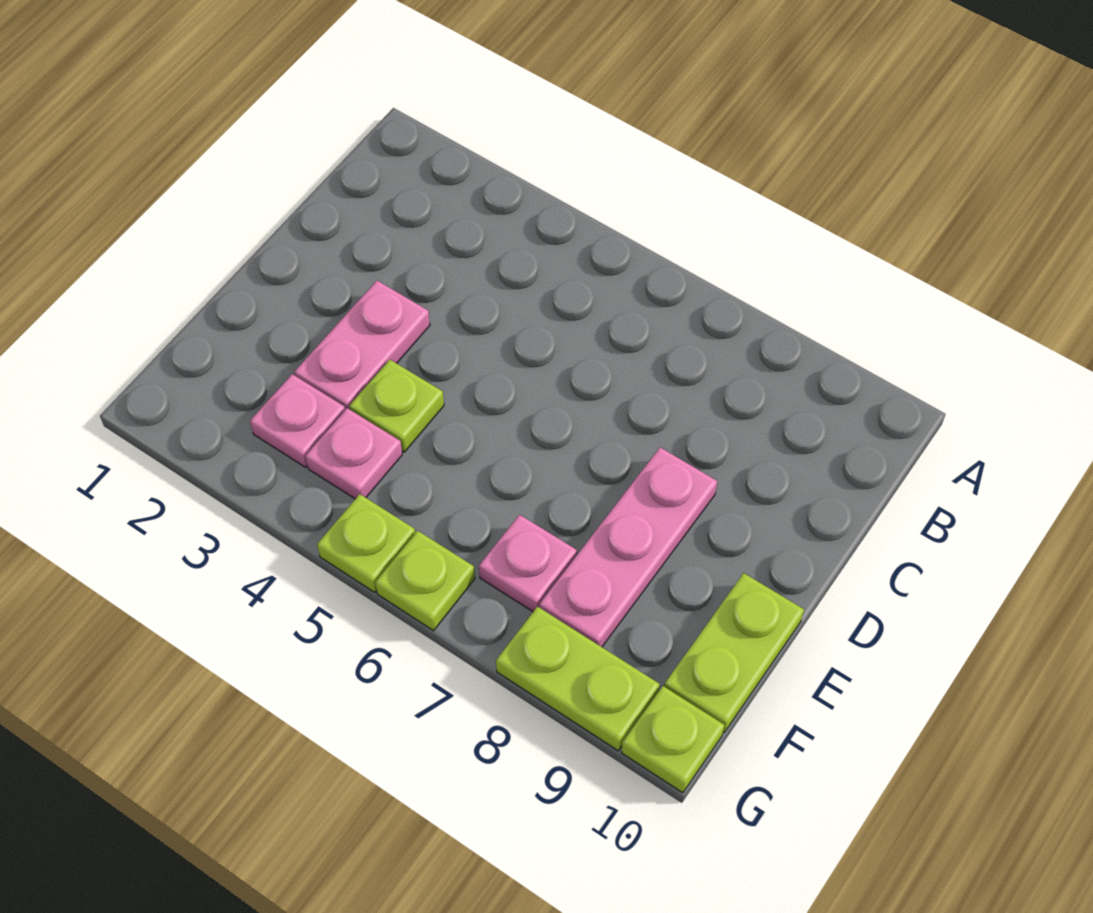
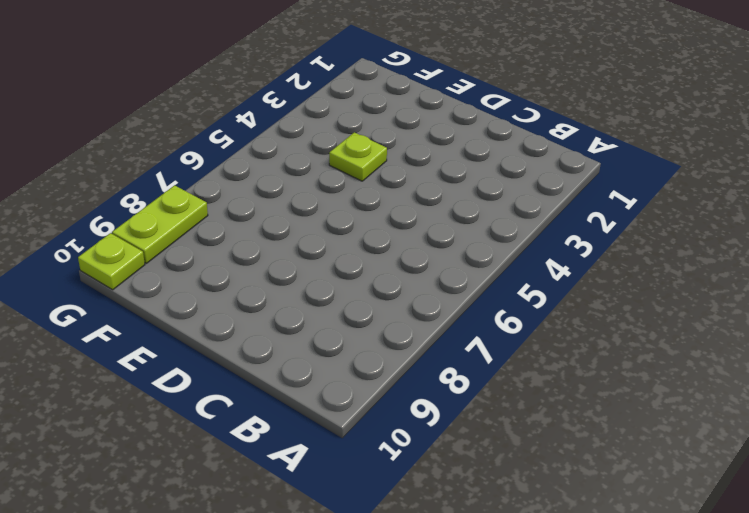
none -> pink 1x2 plate [294,281,430,410]
none -> pink 1x3 plate [539,447,717,647]

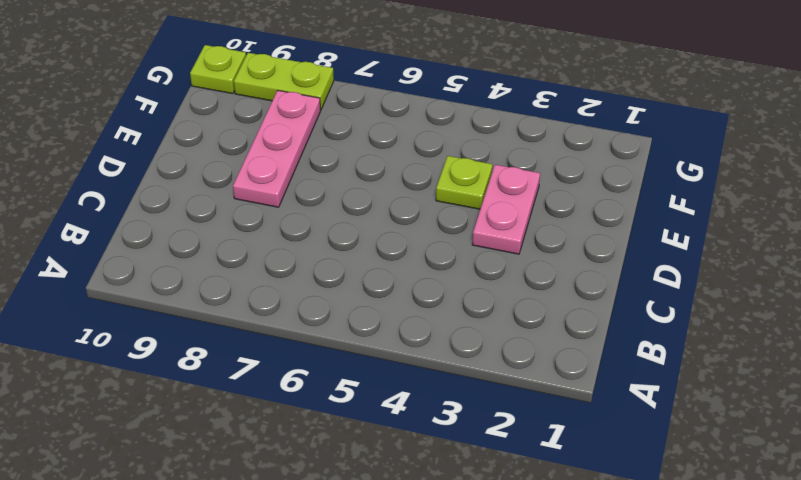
none -> lime 1x2 plate [664,573,804,733]
none -> pink 1x1 plate [250,374,345,467]

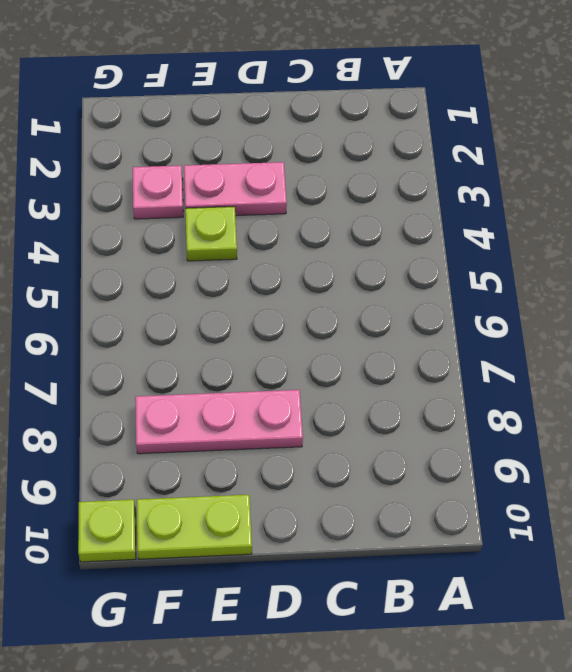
none -> pink 1x1 plate [305,408,402,499]
none -> pink 1x1 plate [479,515,577,611]

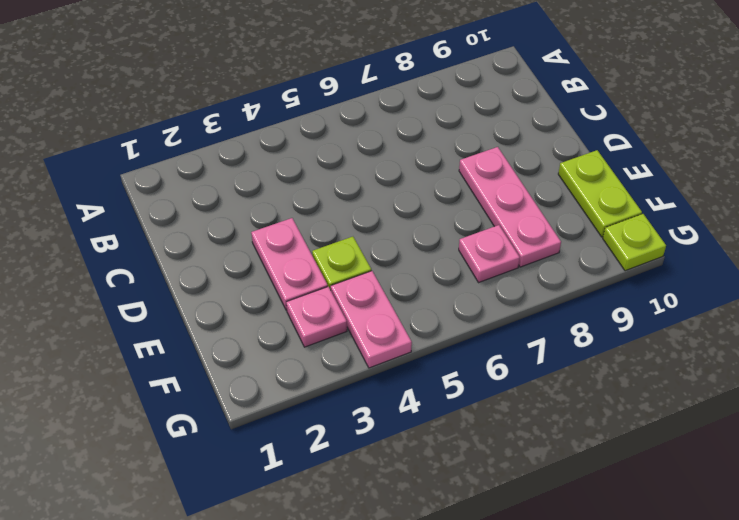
pink 1x2 plate [331,271,412,368] -> pink 1x1 plate [305,408,402,499]
none -> lime 1x1 plate [317,494,415,592]
none -> lime 1x1 plate [375,531,475,631]

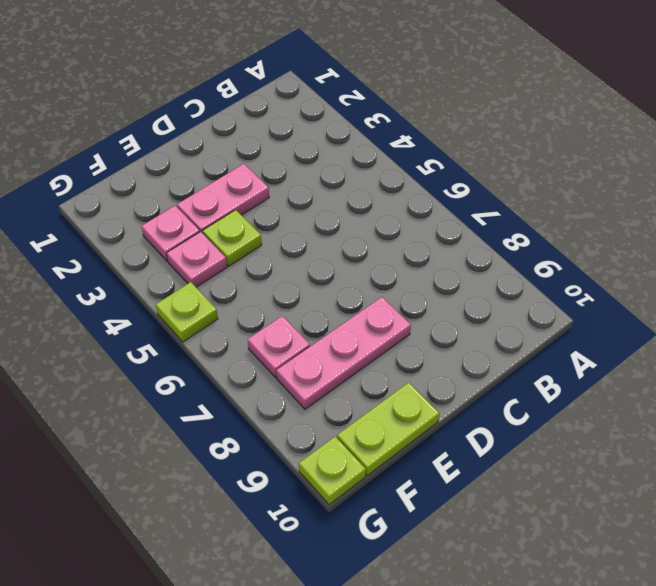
none -> lime 1x1 plate [375,531,475,631]
none -> lime 1x2 plate [496,607,660,751]

